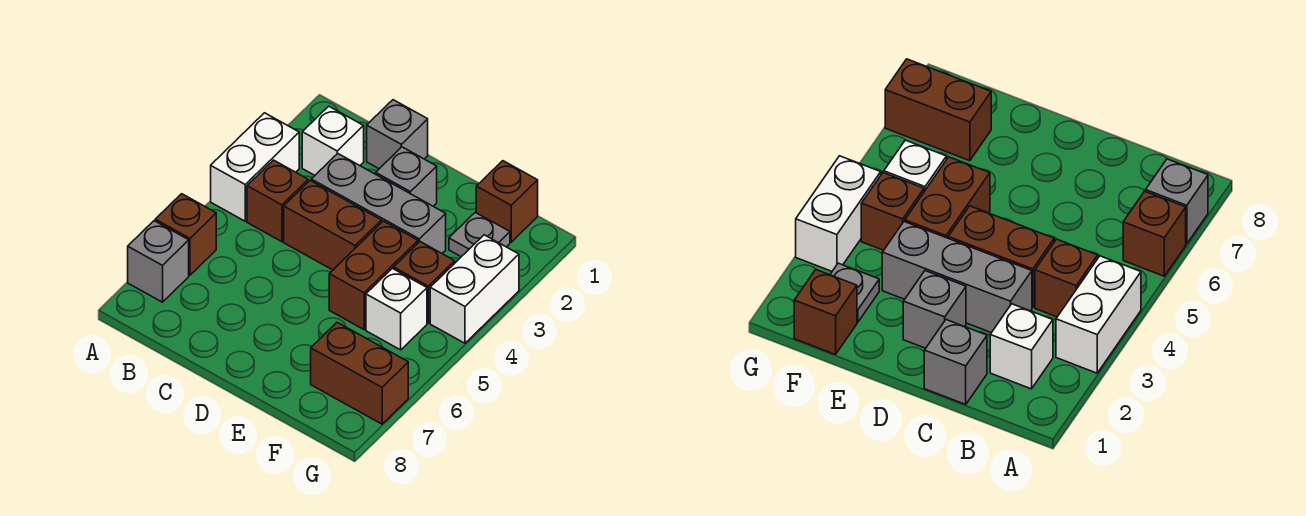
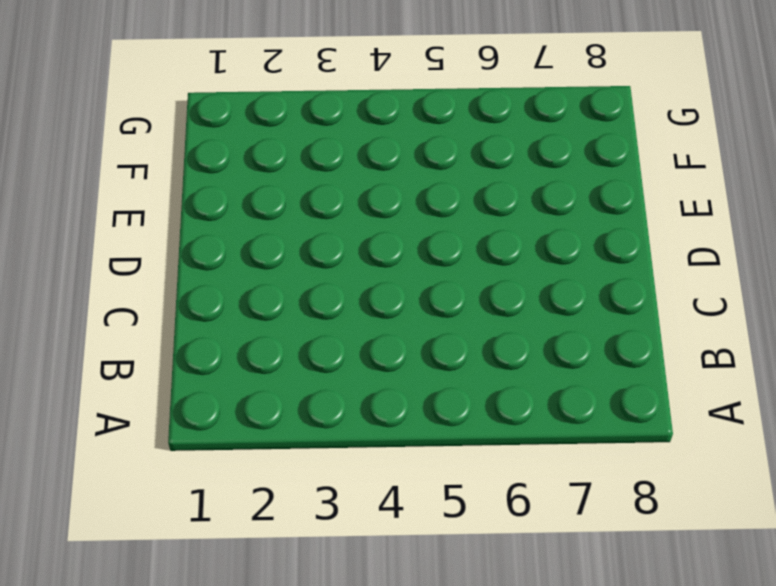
none -> white 1x2 brick [211,113,299,221]
none -> brown 1x1 brick [155,194,216,275]
none -> grey 1x1 brick [128,221,189,302]

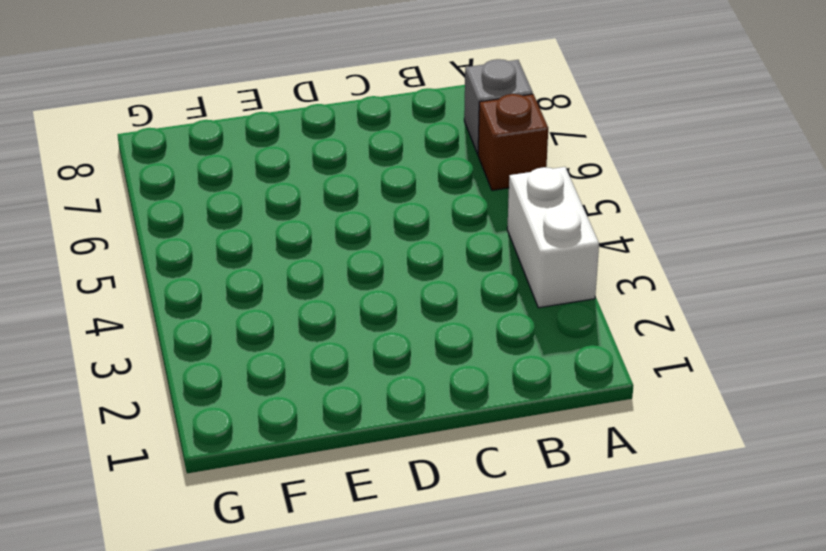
none -> white 1x1 brick [302,106,364,175]
none -> brown 1x1 brick [247,160,308,242]
none -> grey 1x1 brick [367,100,428,169]

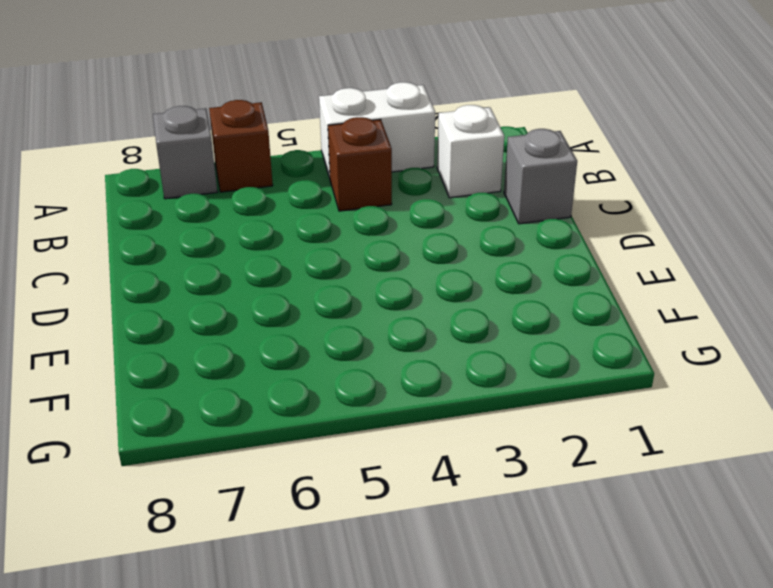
none -> grey 1x3 brick [311,154,446,253]
none -> brown 1x2 brick [284,181,382,270]
none -> grey 1x1 brick [376,147,437,206]

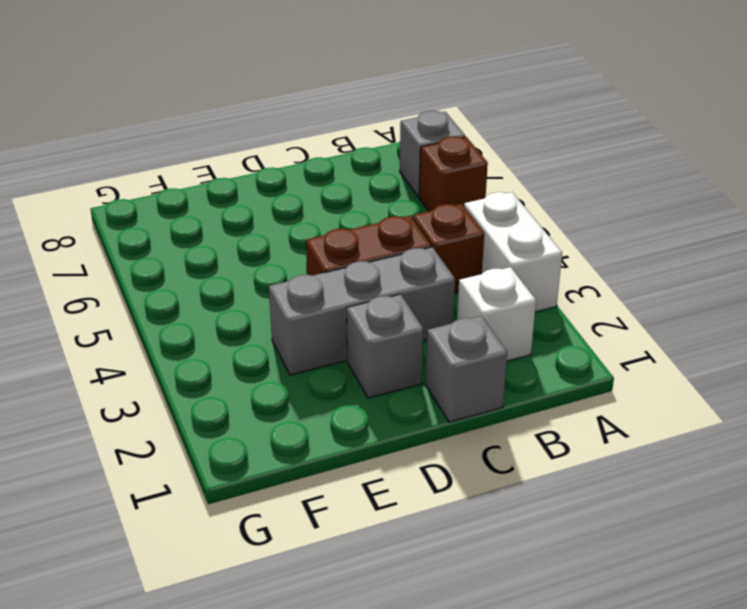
none -> brown 1x2 brick [329,221,418,329]
none -> brown 1x1 brick [476,161,538,242]
none -> grey 1x1 plate [449,212,510,257]

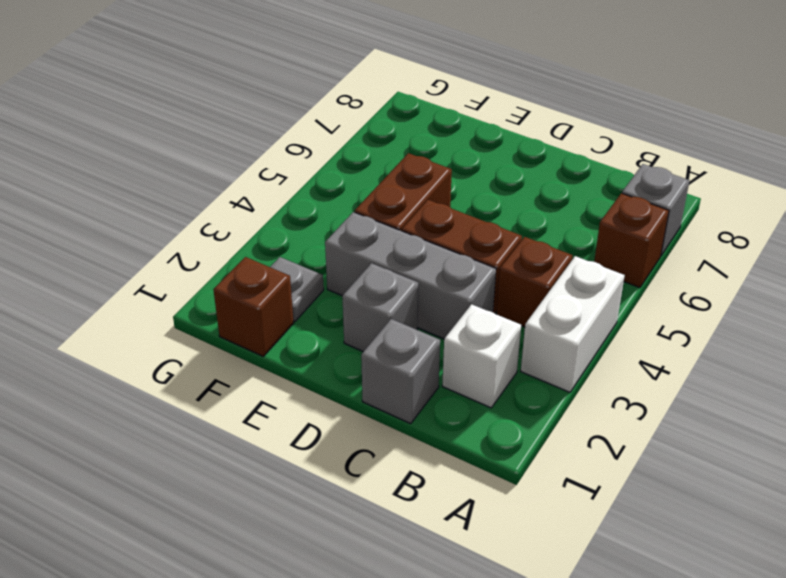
none -> brown 1x1 brick [394,242,455,323]
none -> white 1x1 brick [366,268,427,350]
none -> brown 1x2 brick [311,322,408,424]

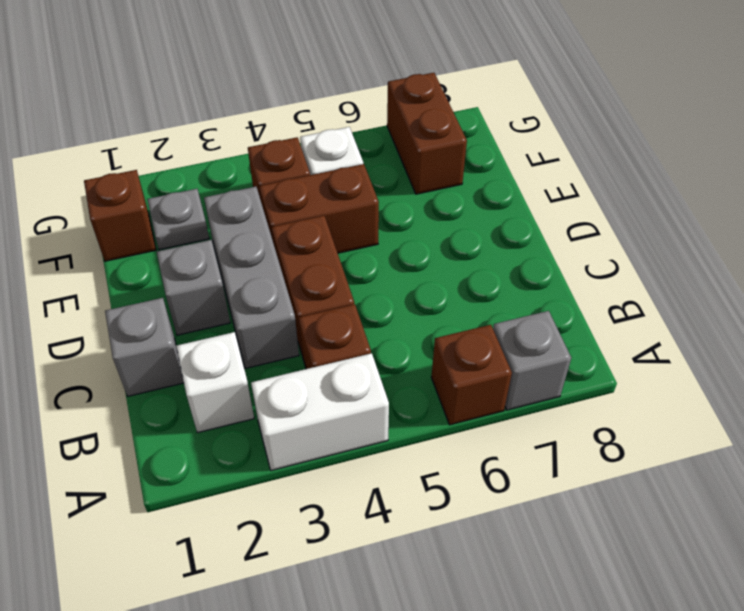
none -> white 1x2 brick [430,235,519,343]

